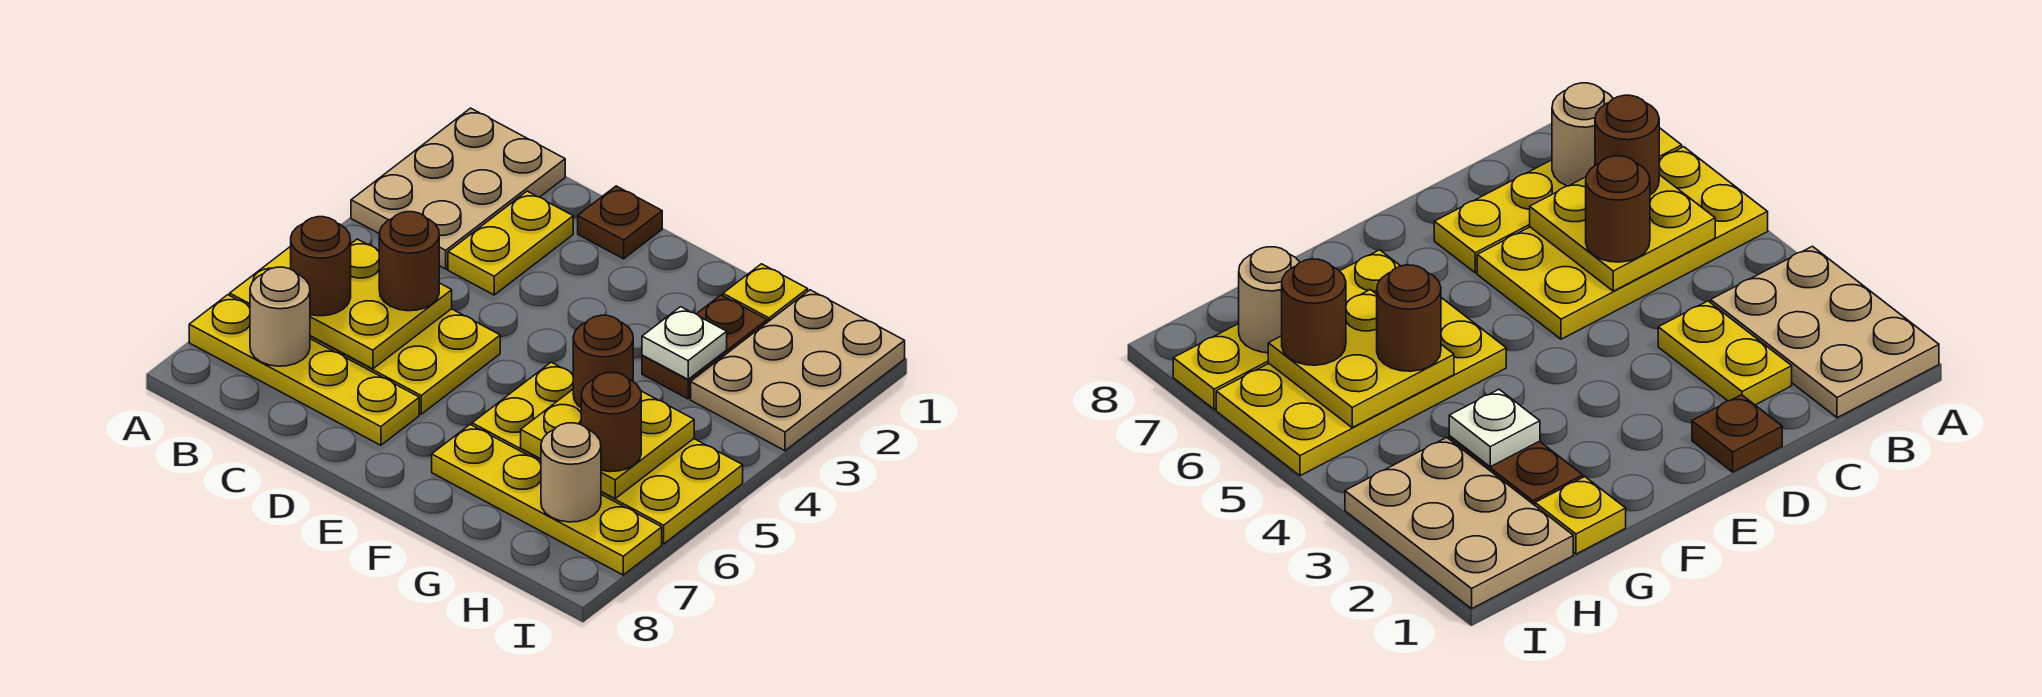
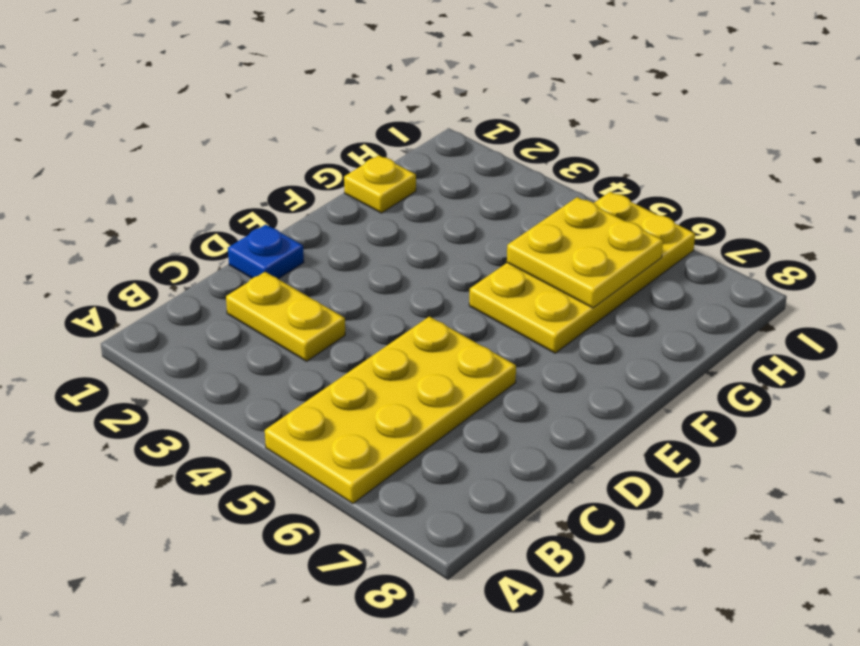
blue 1x1 plate [228,225,304,279] -> brown 1x1 plate [578,186,662,259]
none -> tan 2x3 plate [351,108,565,269]
none -> yellow 1x4 plate [189,295,419,445]
none -> yellow 1x4 plate [432,424,662,575]

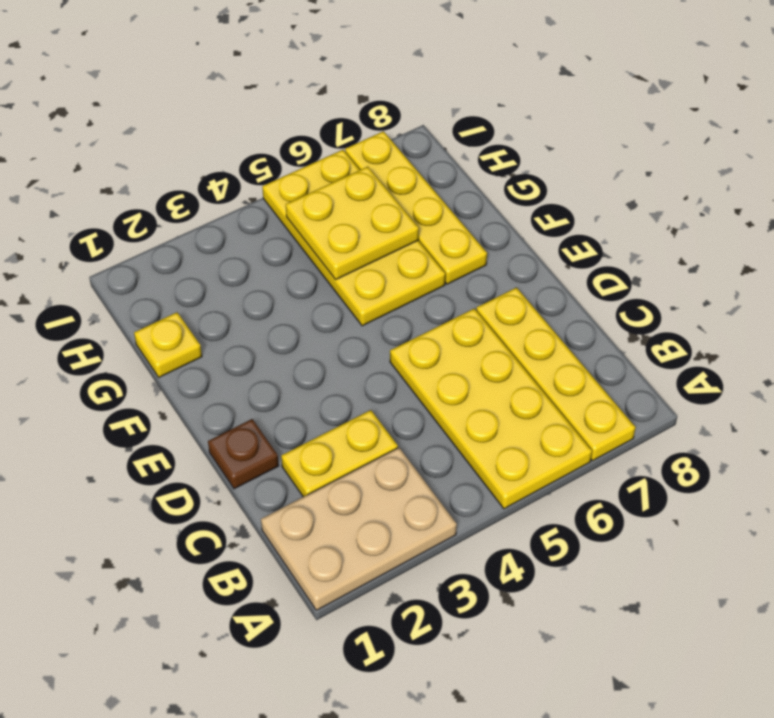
none -> brown 1x2 plate [642,295,767,399]
none -> tan 2x3 plate [691,290,905,451]
none -> yellow 2x2 plate [310,239,452,369]

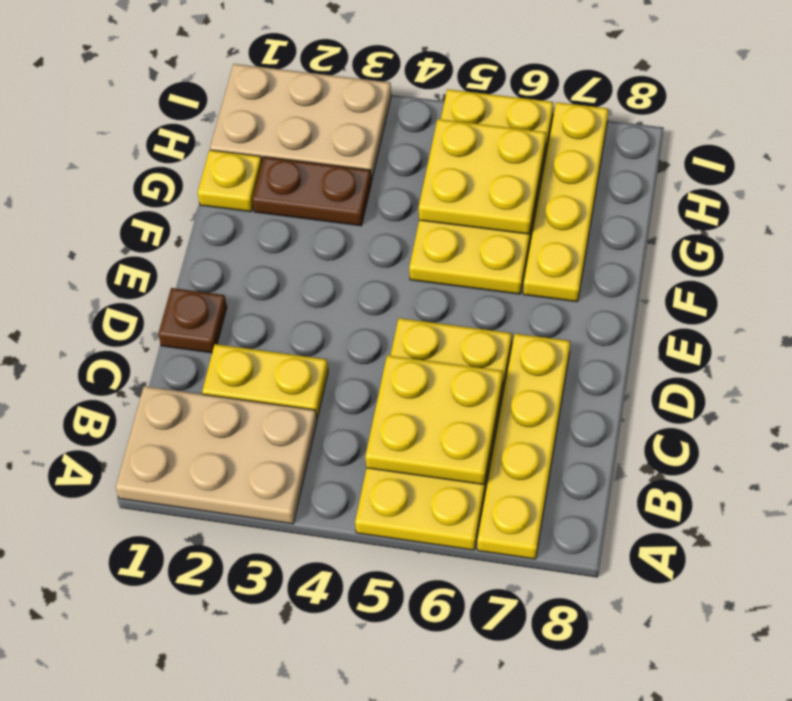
none -> tan 1x1 round brick [250,267,310,366]
none -> white 1x1 plate [642,307,727,379]
none -> tan 1x1 round brick [541,423,601,522]

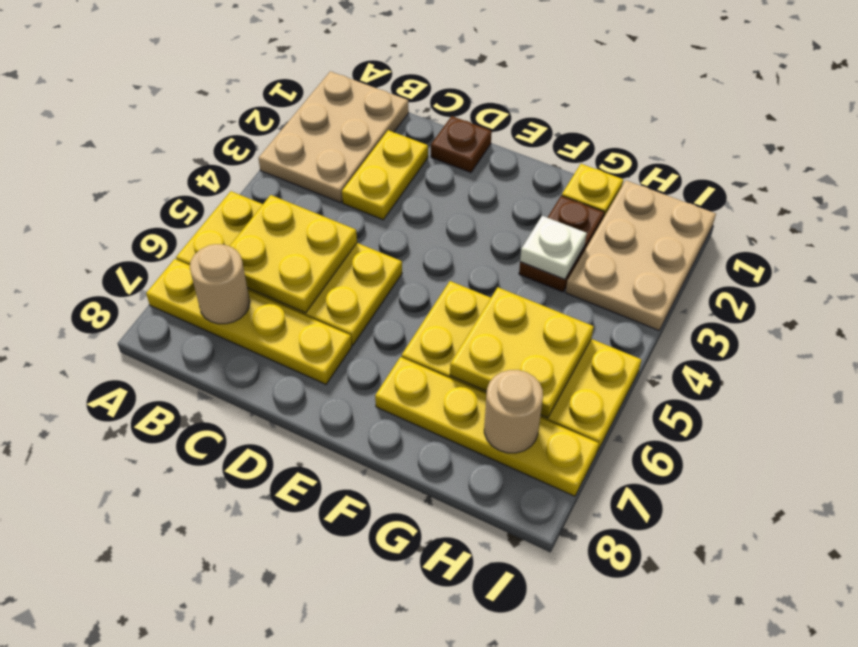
none -> brown 1x1 round brick [291,217,351,316]
none -> brown 1x1 round brick [379,212,439,311]
none -> brown 1x1 round brick [573,315,633,407]

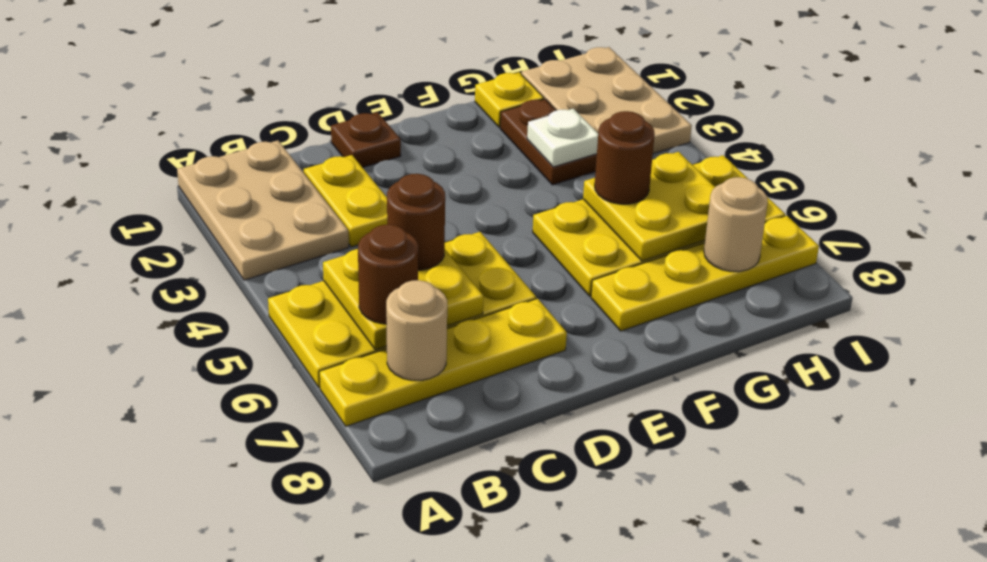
none -> brown 1x1 round brick [581,373,641,472]

